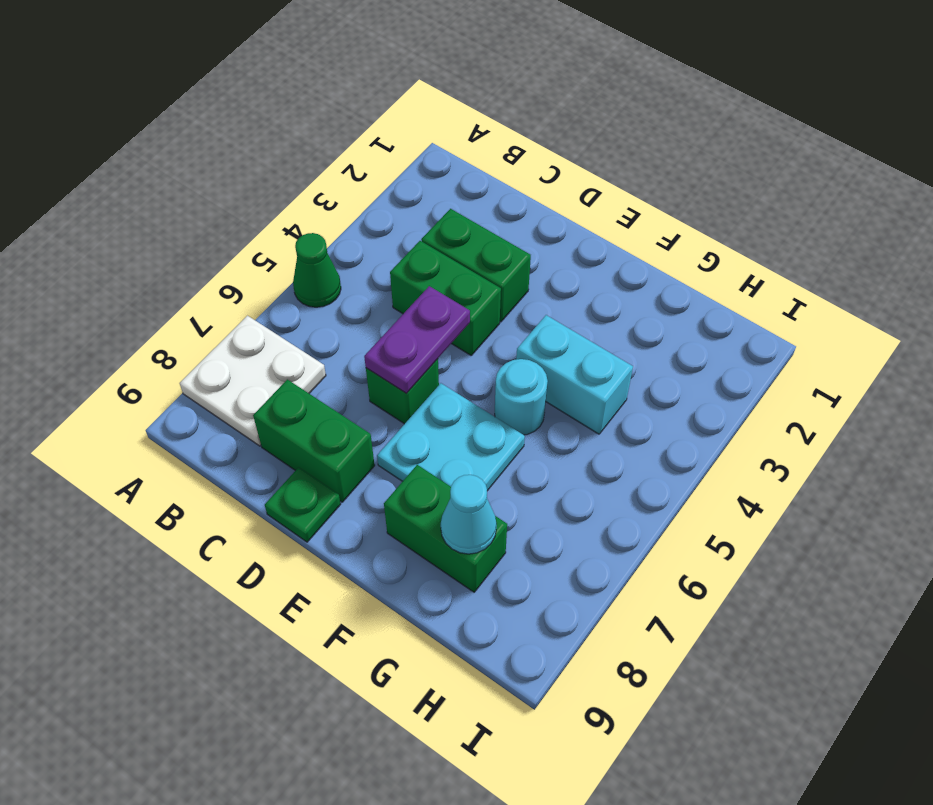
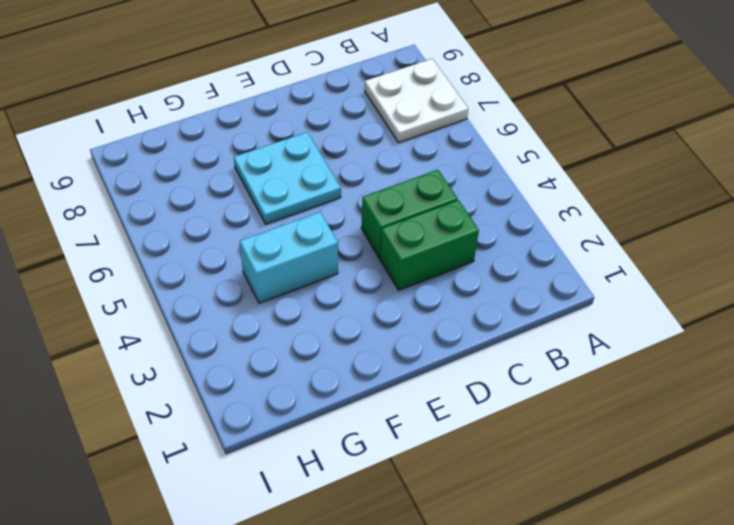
none -> green 1x1 cone [293,233,341,307]
none -> green 1x2 brick [253,379,375,502]
none -> green 1x1 brick [366,359,439,424]

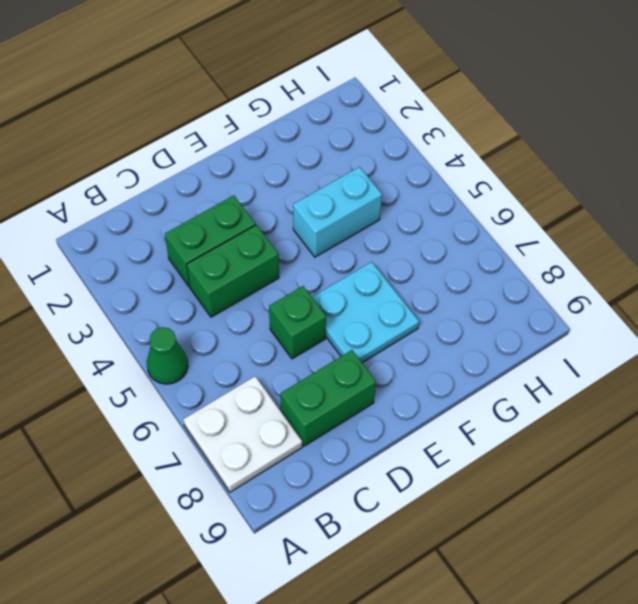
none -> green 1x1 plate [265,467,341,542]
none -> cyan 1x1 round brick [495,359,548,435]
none -> green 1x2 brick [384,465,507,592]

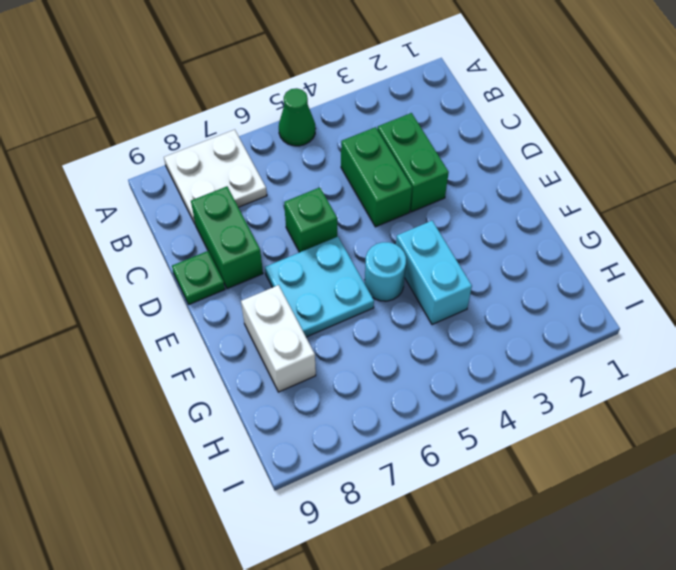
white 1x2 brick [241,285,316,392] -> green 1x2 brick [384,465,507,592]
none -> purple 1x2 plate [364,286,470,394]
none -> cyan 1x1 cone [441,475,497,554]

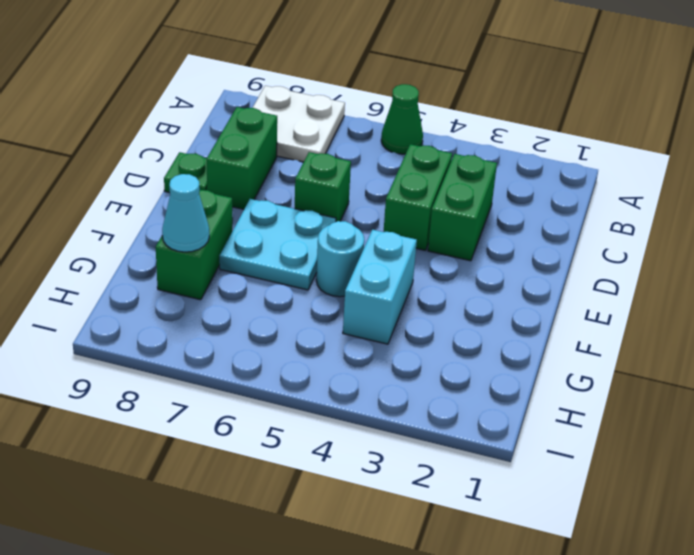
none -> purple 1x2 plate [364,286,470,394]

